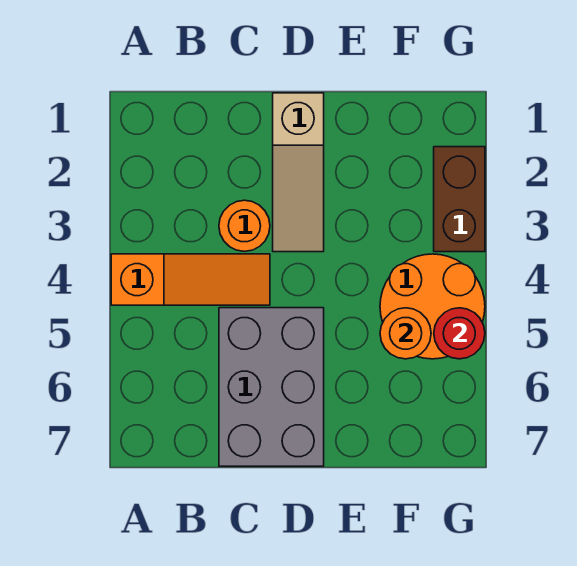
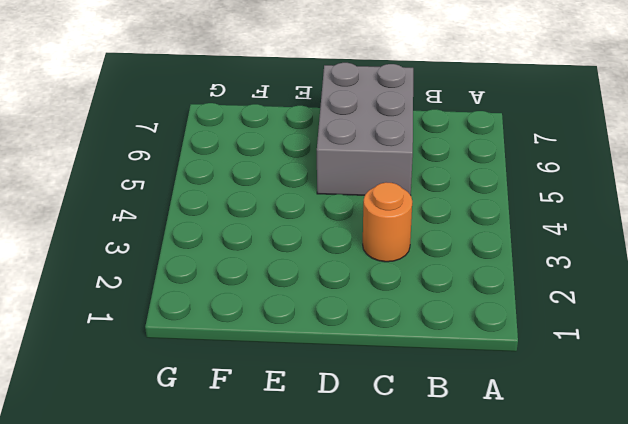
none -> orange 1x3 slope [111,254,270,305]
none -> tan 1x3 slope [273,93,324,252]

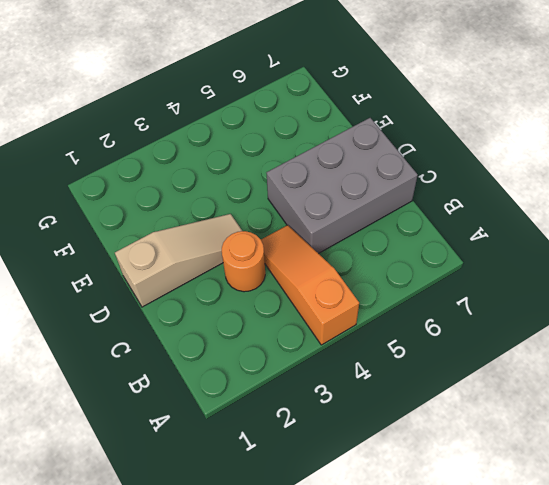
none -> orange 2x2 round brick [380,254,485,359]
none -> brown 1x2 brick [434,147,485,252]

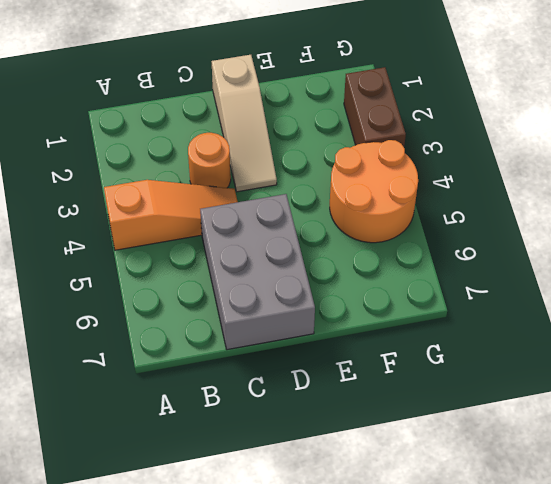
none -> orange 1x1 round brick [380,308,431,359]
none -> red 1x1 round brick [434,308,485,359]

